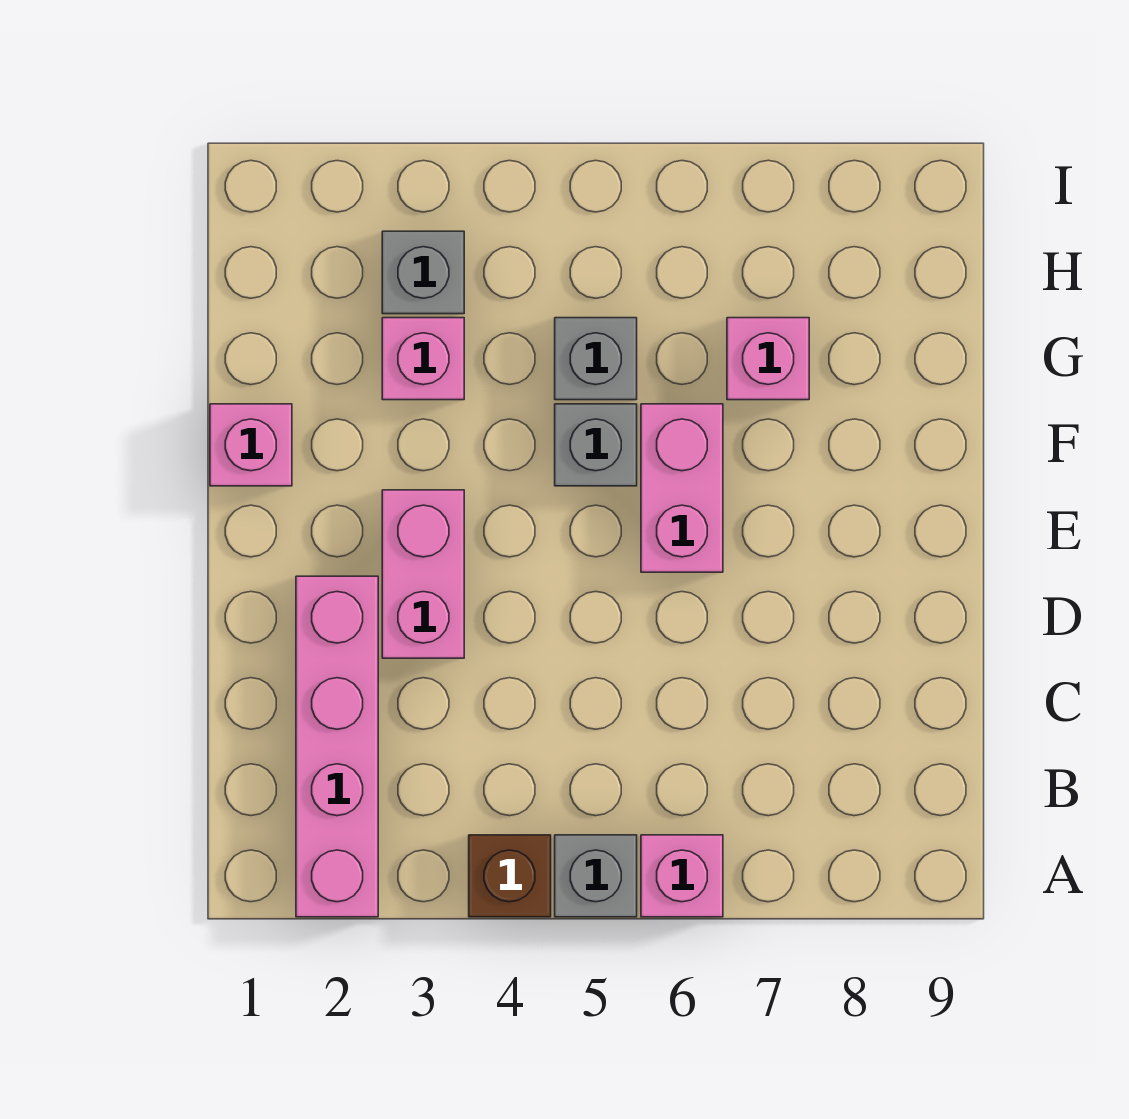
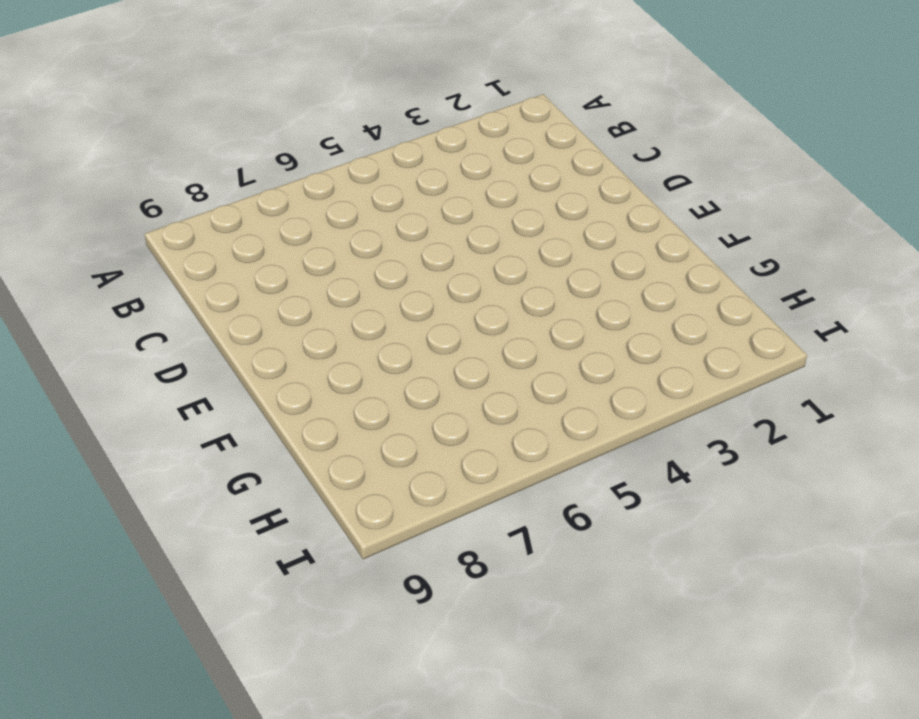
none -> pink 1x4 brick [296,576,378,917]
none -> brown 1x1 brick [469,835,551,917]
none -> grey 1x1 brick [555,835,637,917]

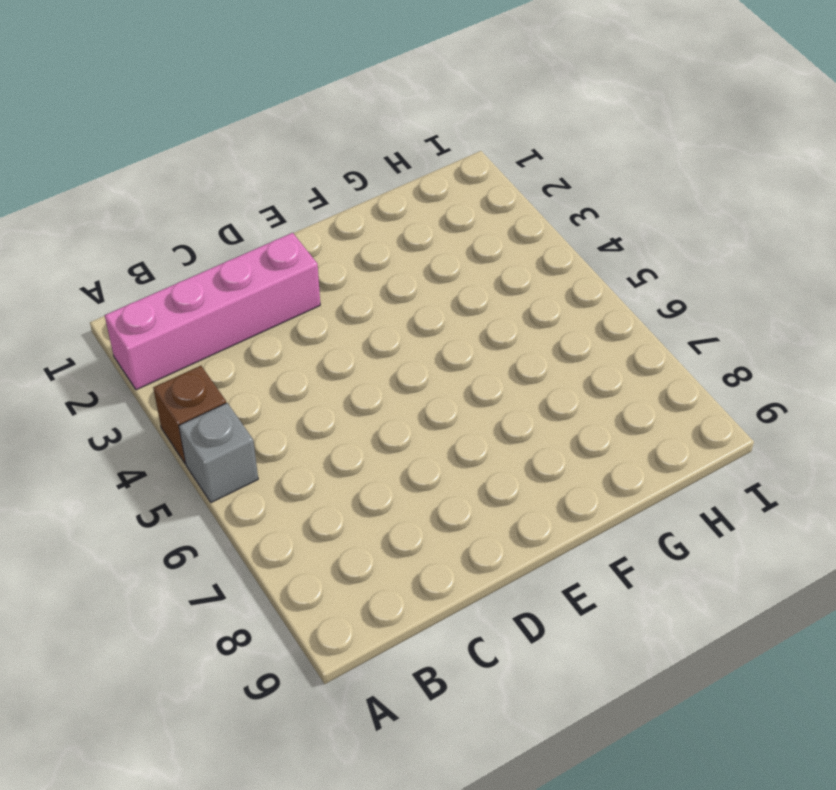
none -> pink 1x1 brick [641,835,723,917]
none -> pink 1x2 brick [382,490,464,658]
none -> pink 1x2 brick [641,404,723,572]

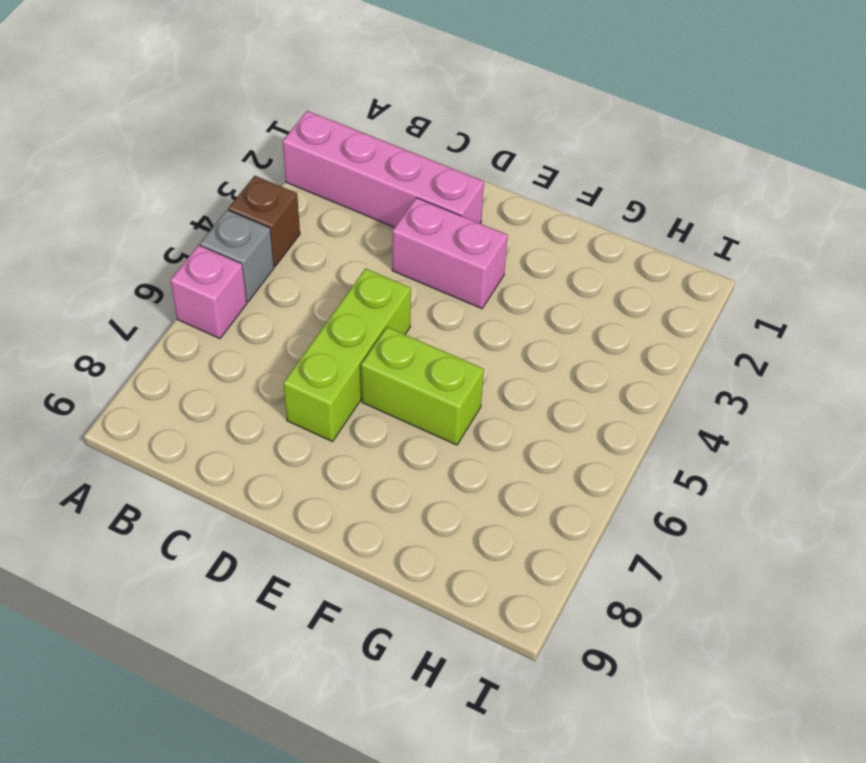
lime 1x3 brick [283,269,411,442] -> none
lime 1x2 brick [361,327,484,445] -> pink 1x2 brick [641,404,723,572]
none -> pink 1x1 brick [210,404,292,486]
none -> grey 1x1 brick [555,404,637,486]
none -> pink 1x1 brick [382,318,464,400]

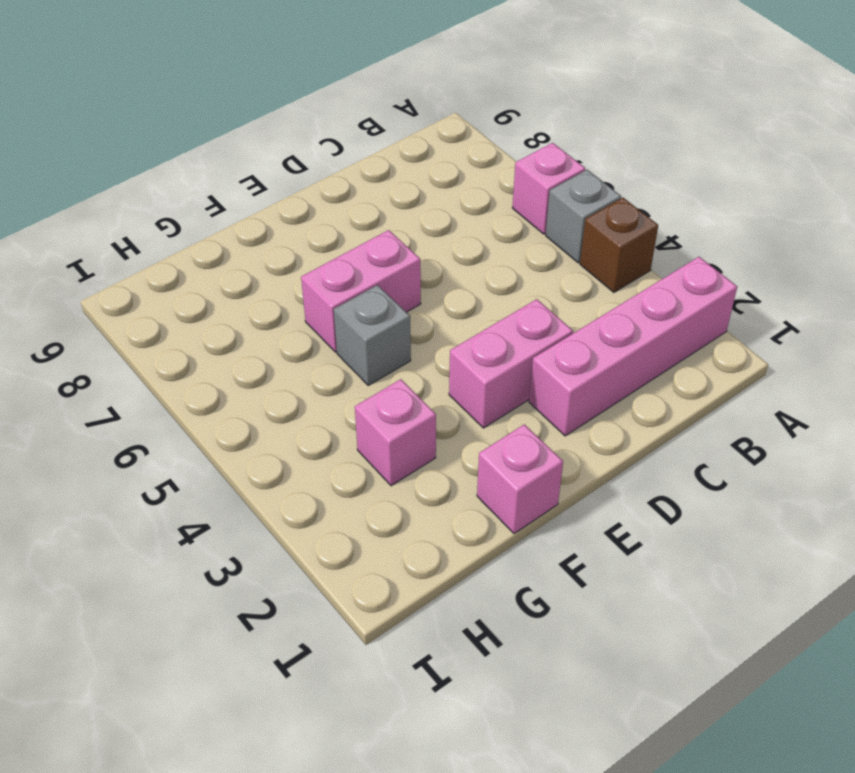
none -> grey 1x1 brick [555,318,637,400]
none -> pink 1x1 brick [727,318,809,400]
none -> grey 1x1 brick [382,231,464,314]

